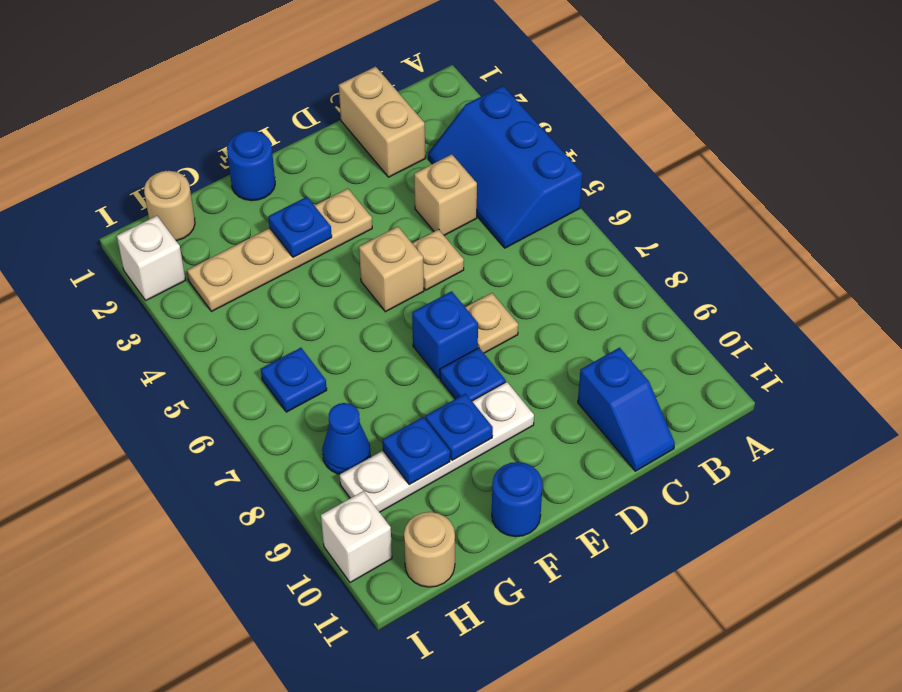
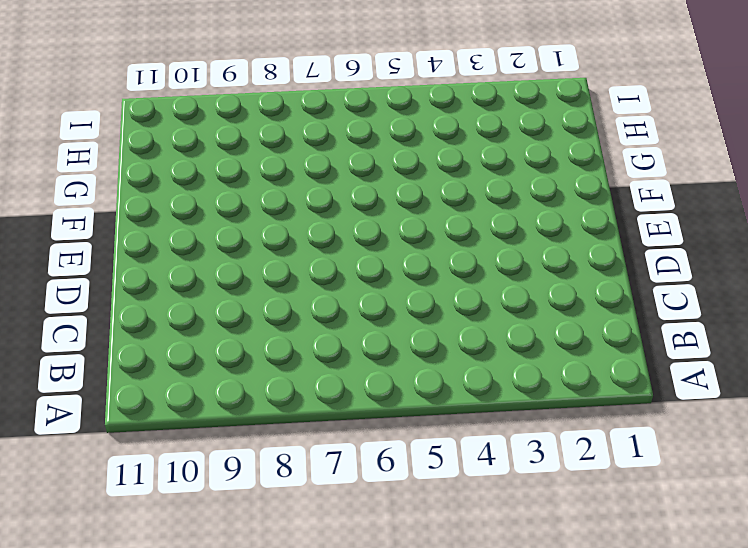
none -> blue 2x3 slope [428,86,583,248]
none -> tan 1x2 brick [339,67,425,177]
none -> tan 1x1 brick [414,154,477,235]

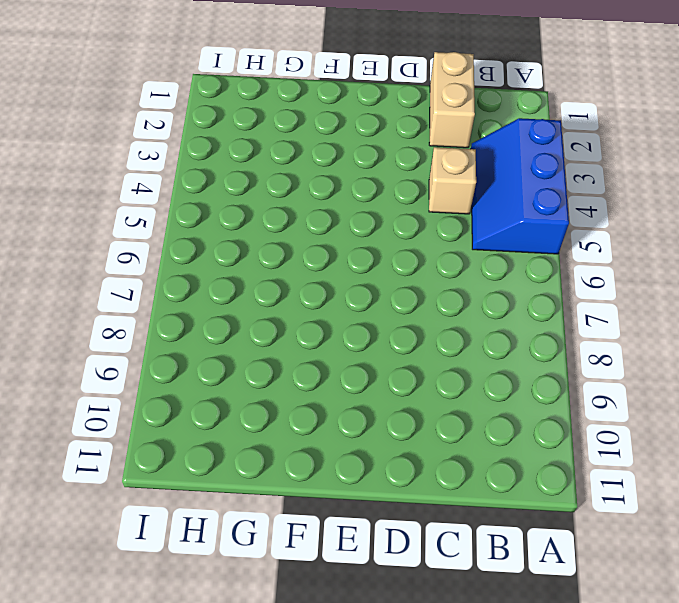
none -> blue 1x2 slope [578,348,675,471]
none -> tan 1x1 plate [412,229,464,290]
none -> tan 1x1 plate [465,293,518,353]

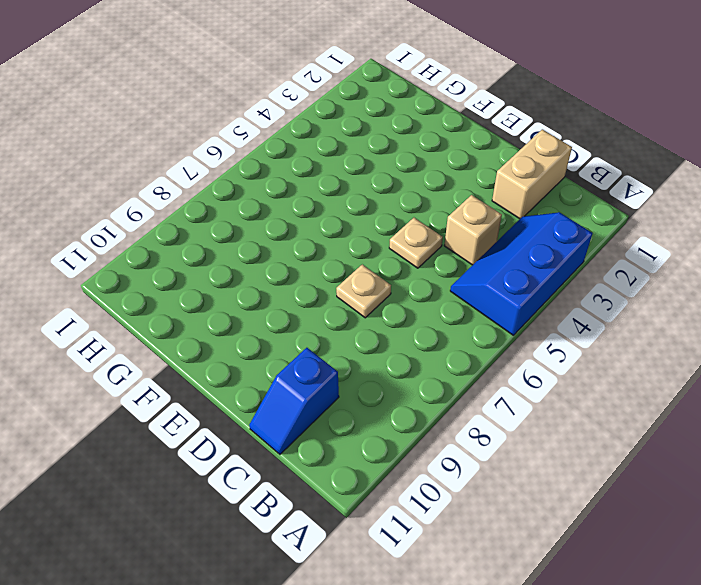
none -> tan 1x4 plate [187,189,372,312]
none -> tan 1x1 brick [359,227,424,312]
none -> blue 1x1 brick [412,291,478,378]

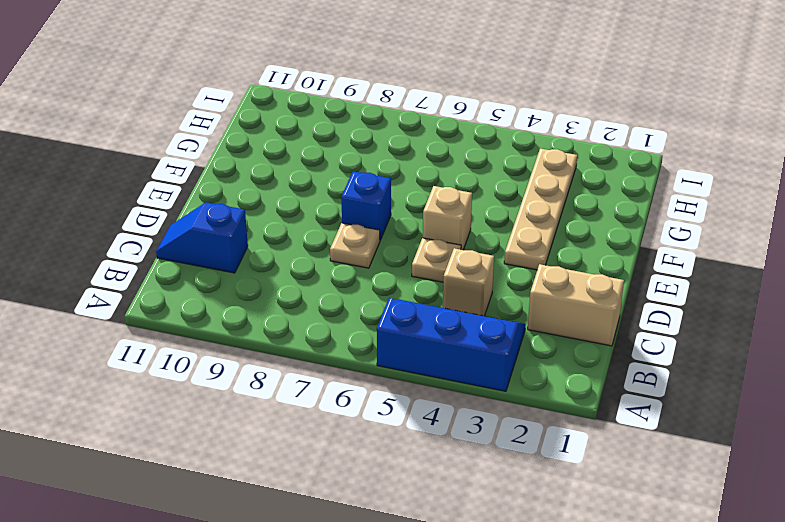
none -> blue 1x1 plate [440,348,506,401]
none -> white 1x4 plate [340,382,534,512]
none -> blue 1x1 round brick [227,130,275,201]

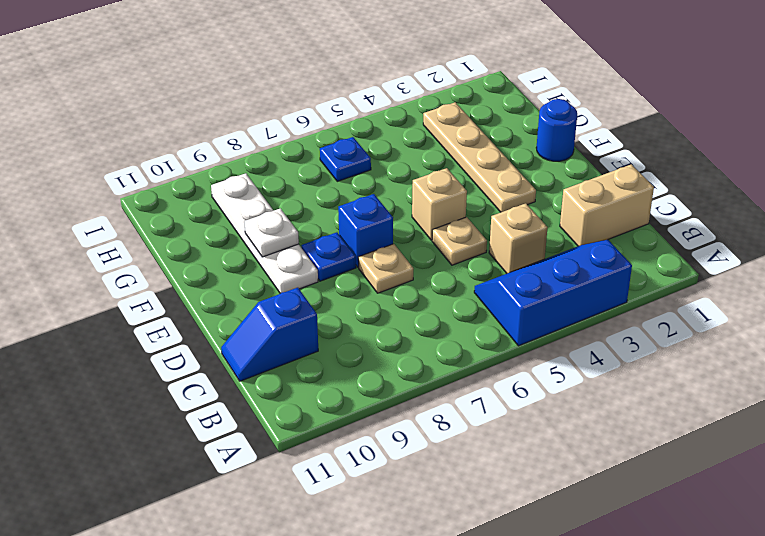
white 1x1 plate [244,208,299,257] -> blue 1x1 plate [425,394,493,460]
none -> blue 1x1 round brick [492,462,543,537]
none -> tan 1x1 round brick [144,171,195,241]
none -> blue 1x1 cone [322,403,371,474]

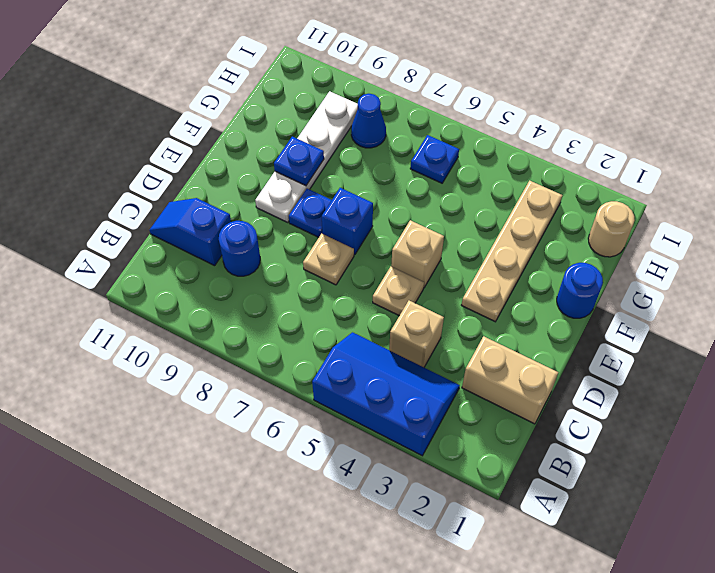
blue 1x1 round brick [219,221,260,276] -> blue 1x1 round brick moved to [492,462,543,537]
none -> tan 1x1 round brick [404,512,455,587]
none -> white 1x1 brick [117,216,185,300]
none -> white 1x1 brick [321,491,392,583]

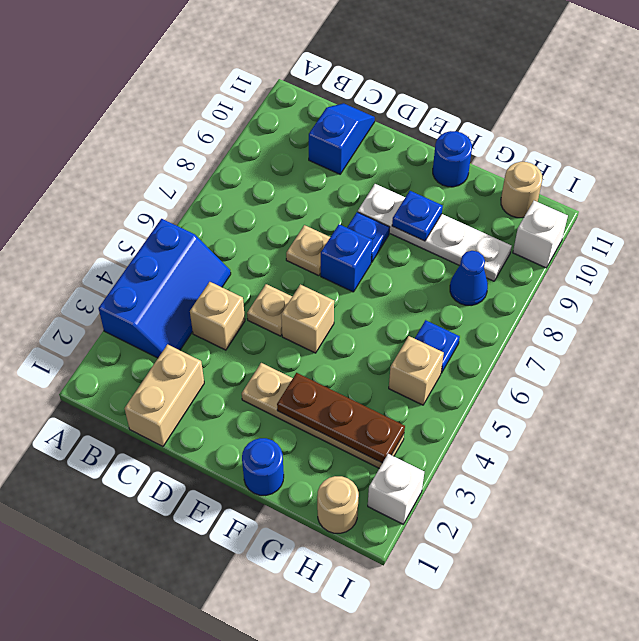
brown 1x3 plate [277,373,405,463] -> blue 1x1 plate [268,197,332,257]
tan 1x1 brick [389,336,444,405] -> none
none -> blue 1x1 plate [382,417,450,485]

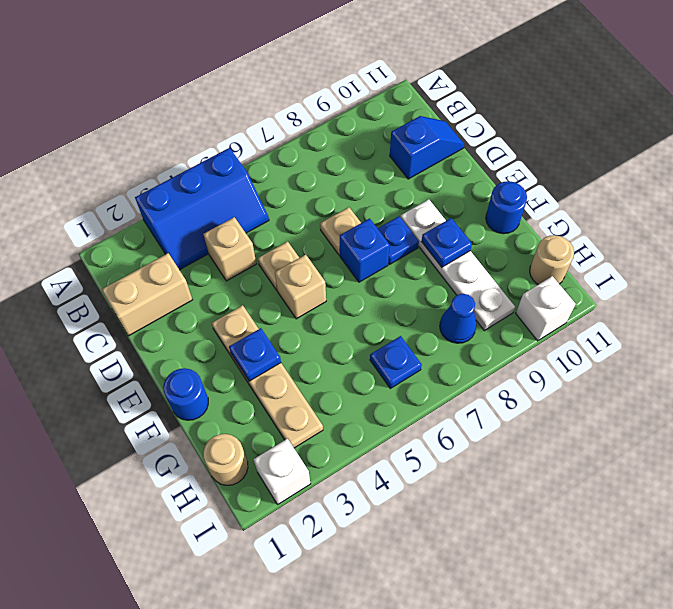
none -> blue 1x1 plate [382,417,450,485]

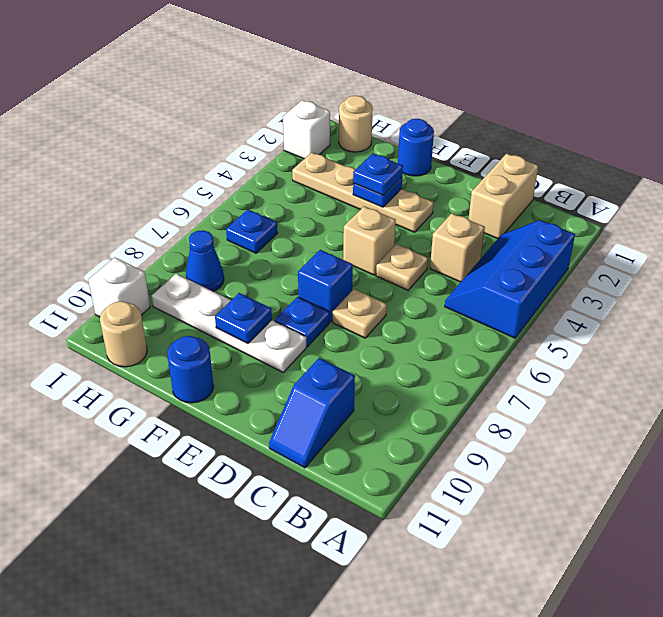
blue 1x1 plate [353,153,403,196] -> blue 1x1 plate moved to [382,417,450,485]

